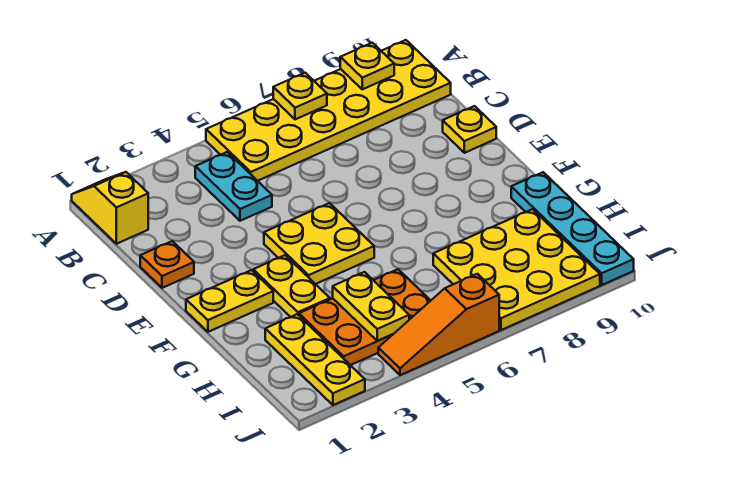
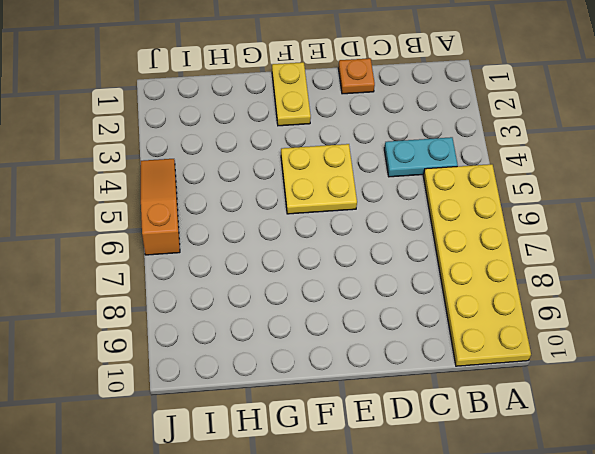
none -> yellow 1x2 slope [72,172,148,244]
none -> yellow 1x1 plate [443,106,496,153]
none -> yellow 1x2 plate [253,255,330,317]

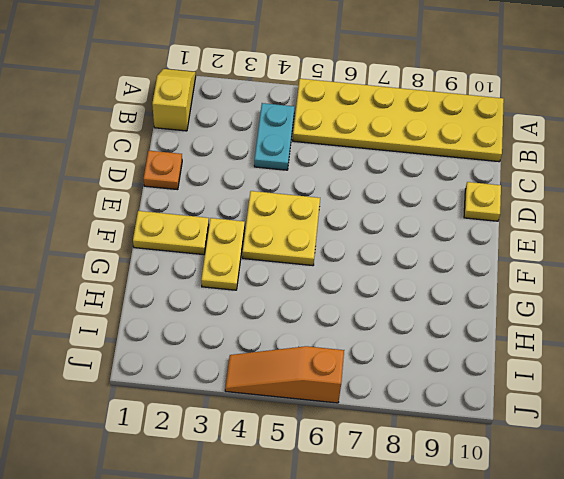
none -> cyan 1x4 plate [511,172,634,285]
none -> yellow 1x3 plate [265,314,365,405]
none -> orange 2x3 plate [299,269,431,365]

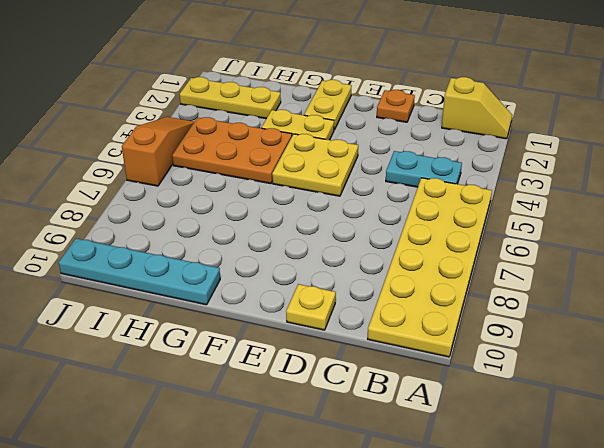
orange 2x3 plate [172,117,292,184] -> orange 2x3 plate turned to [299,269,431,365]
none -> yellow 3x3 plate [433,209,600,330]
none -> yellow 1x1 plate [273,73,327,119]
none -> yellow 1x1 plate [340,43,394,89]

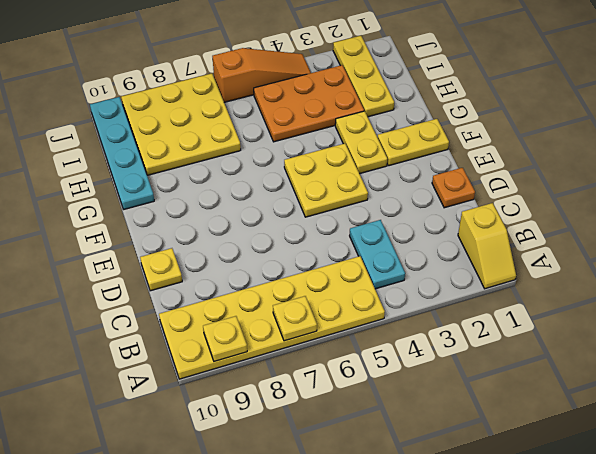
none -> yellow 1x2 plate [333,272,409,341]

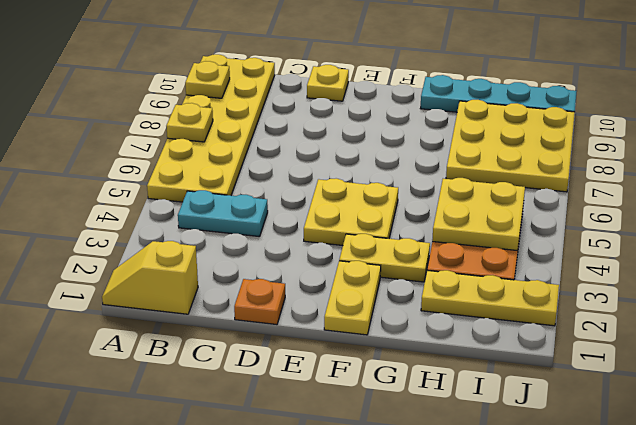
yellow 2x2 plate [432,178,525,251] -> yellow 1x2 plate [333,272,409,341]
none -> orange 1x3 slope [378,274,499,375]

